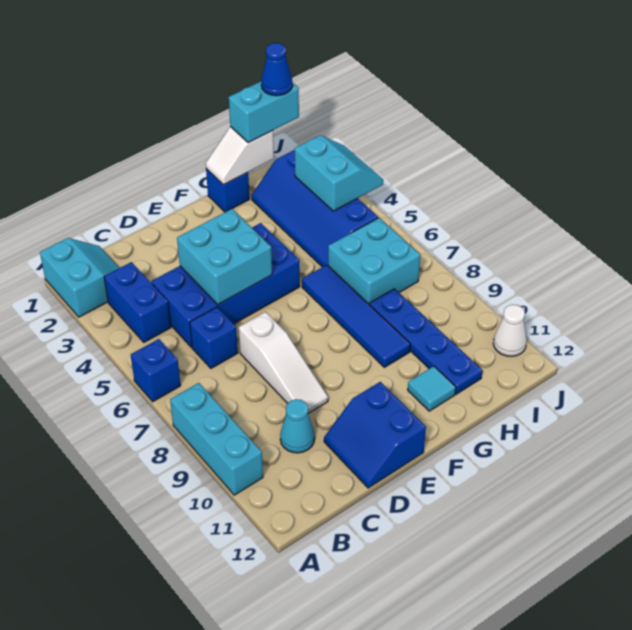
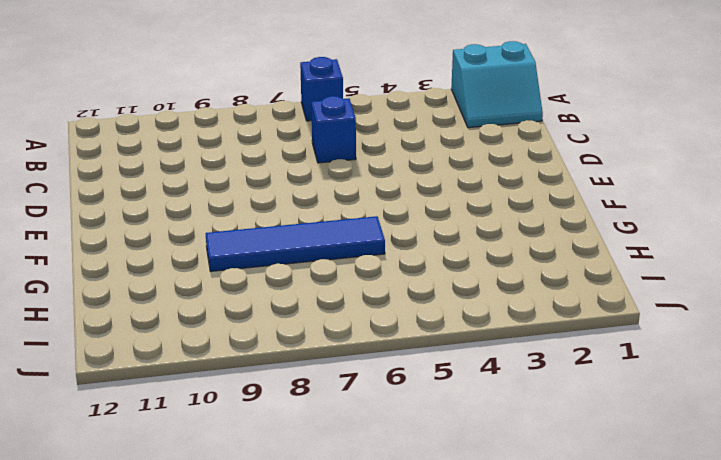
none -> cyan 1x3 brick [170,383,263,495]
none -> blue 1x2 brick [104,262,171,342]
none -> blue 2x4 brick [151,223,300,347]

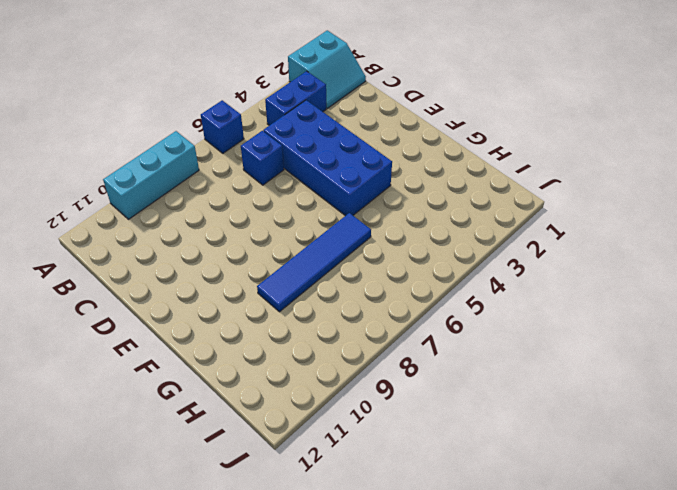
none -> cyan 1x1 cone [280,399,315,453]
none -> white 1x3 slope [239,312,328,414]
none -> blue 2x2 slope [324,382,426,488]

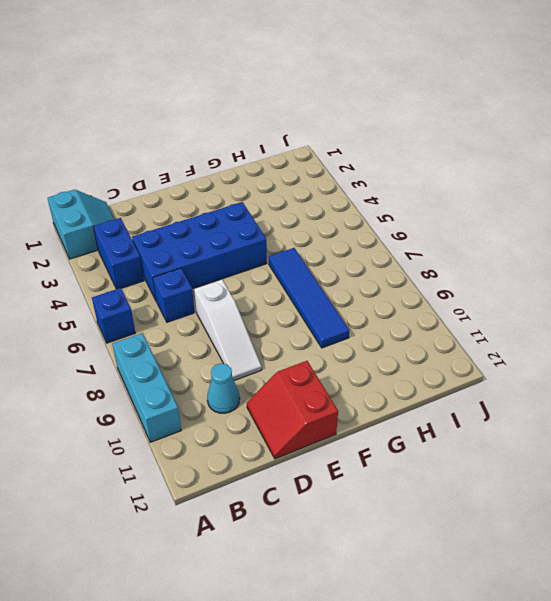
red 2x2 slope [247,361,338,459] -> blue 2x2 slope [324,382,426,488]
none -> blue 1x1 brick [206,169,250,212]
none -> cyan 1x1 tile [408,366,456,411]
none -> blue 2x4 slope [251,150,378,267]

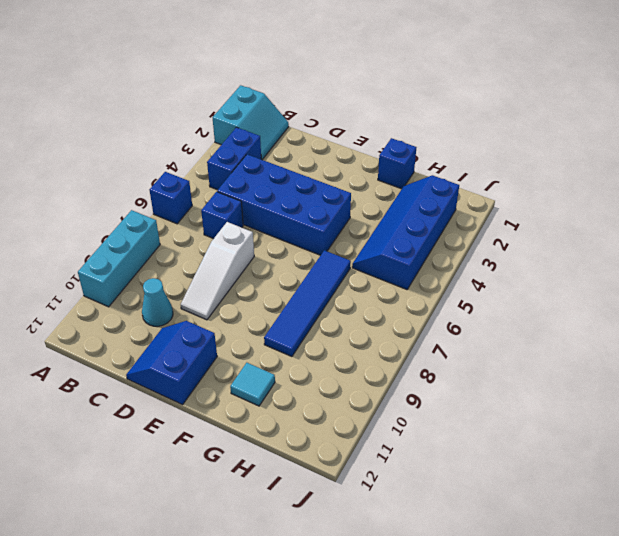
none -> cyan 2x2 brick [328,218,420,304]
none -> blue 1x4 plate [369,289,482,394]
none -> white 1x1 cone [493,305,527,356]

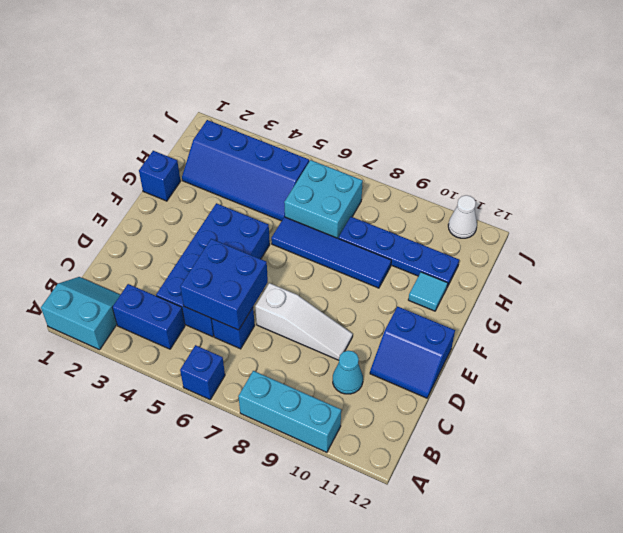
blue 2x2 brick [180,239,268,330] -> cyan 2x2 brick [177,209,272,304]
none -> white 1x2 slope [206,127,274,185]
none -> cyan 2x2 slope [295,135,383,211]
none -> cyan 1x2 brick [229,81,299,143]

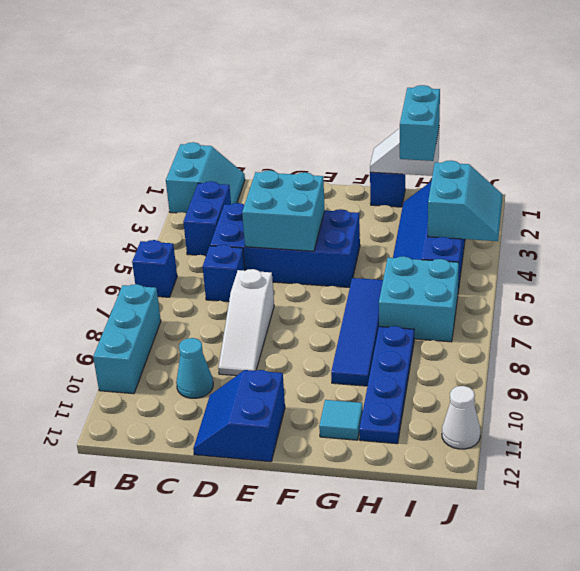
cyan 1x2 brick [400,85,440,161] -> cyan 1x2 brick turned to [229,81,299,143]
none -> blue 1x1 cone [261,43,292,96]

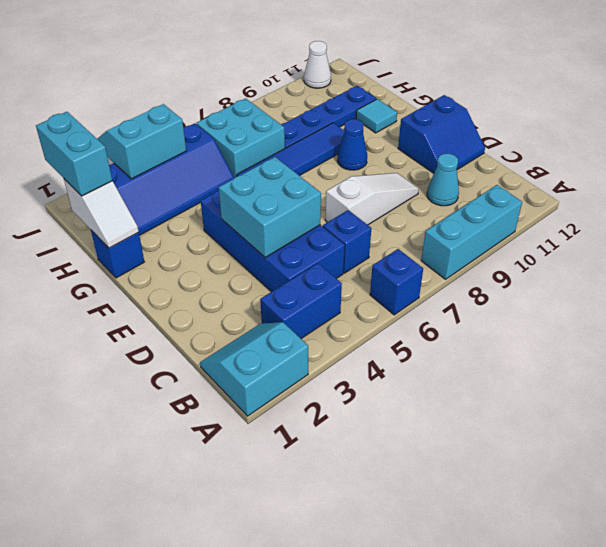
blue 1x1 cone [337,119,367,170] -> blue 1x1 cone moved to [261,43,292,96]

